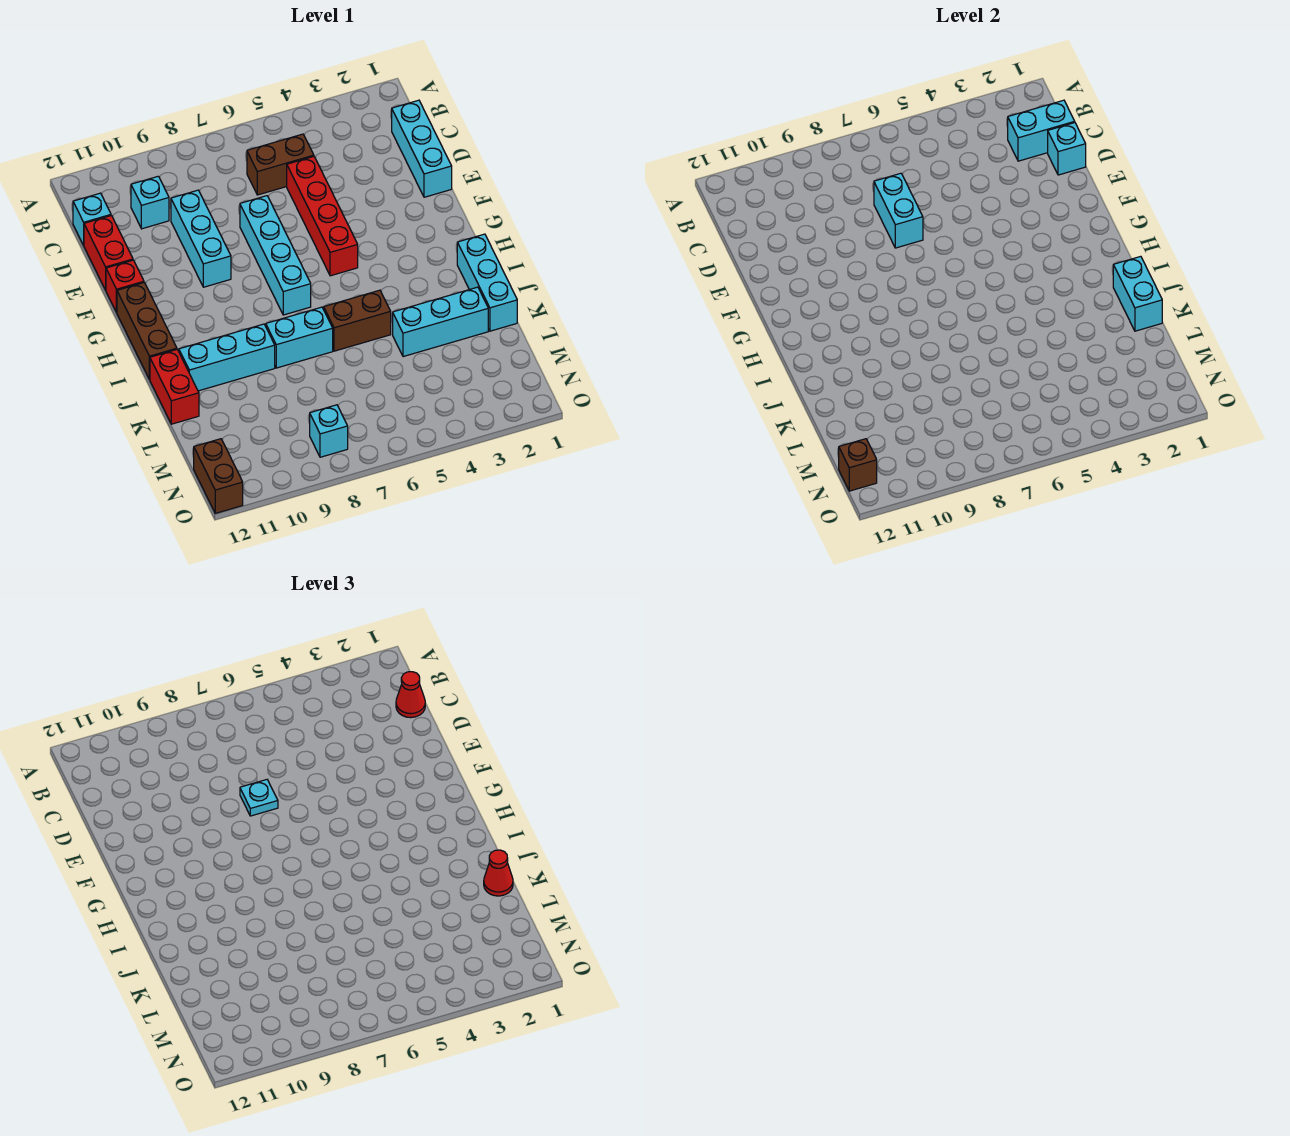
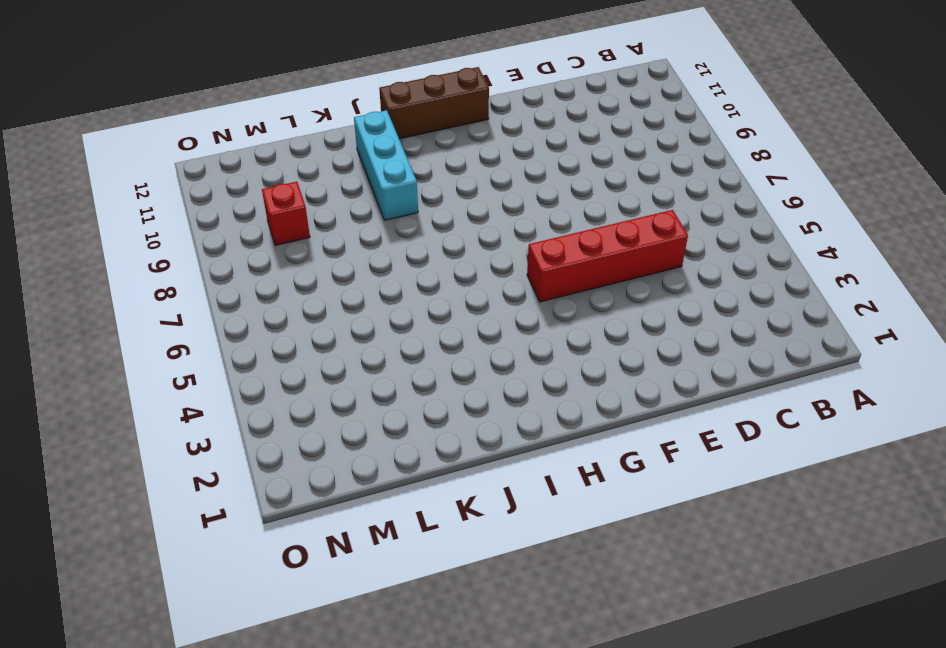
red 1x1 brick [262,182,310,245] -> red 1x1 brick moved to [106,260,144,312]
none -> cyan 1x3 brick [392,100,452,197]
none -> brown 1x2 brick [247,134,314,195]
none -> cyan 1x1 brick [131,176,169,229]

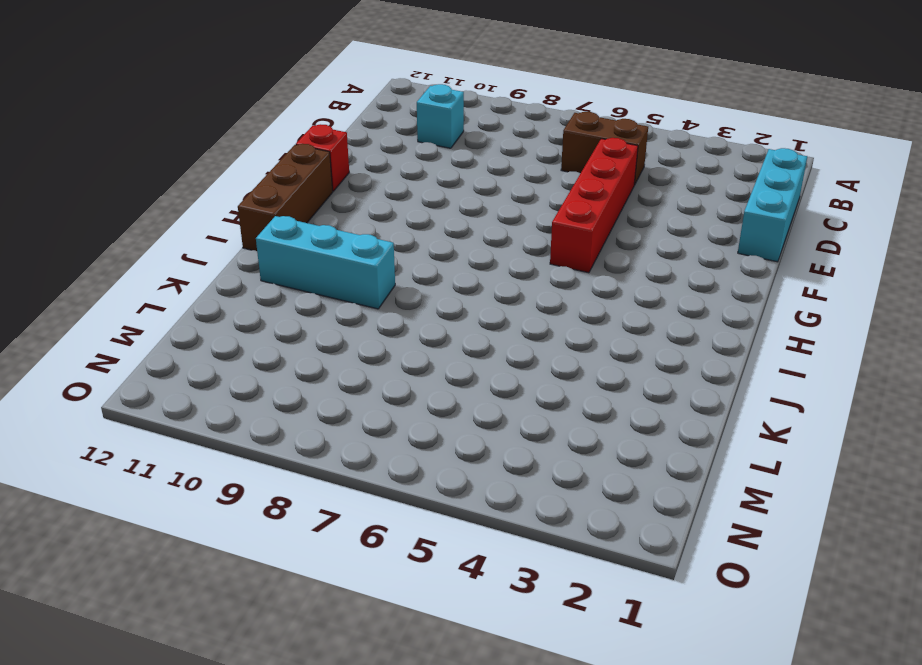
none -> cyan 1x1 brick [73,193,111,245]
none -> cyan 1x3 brick [171,190,231,287]
none -> red 1x2 brick [84,216,133,290]

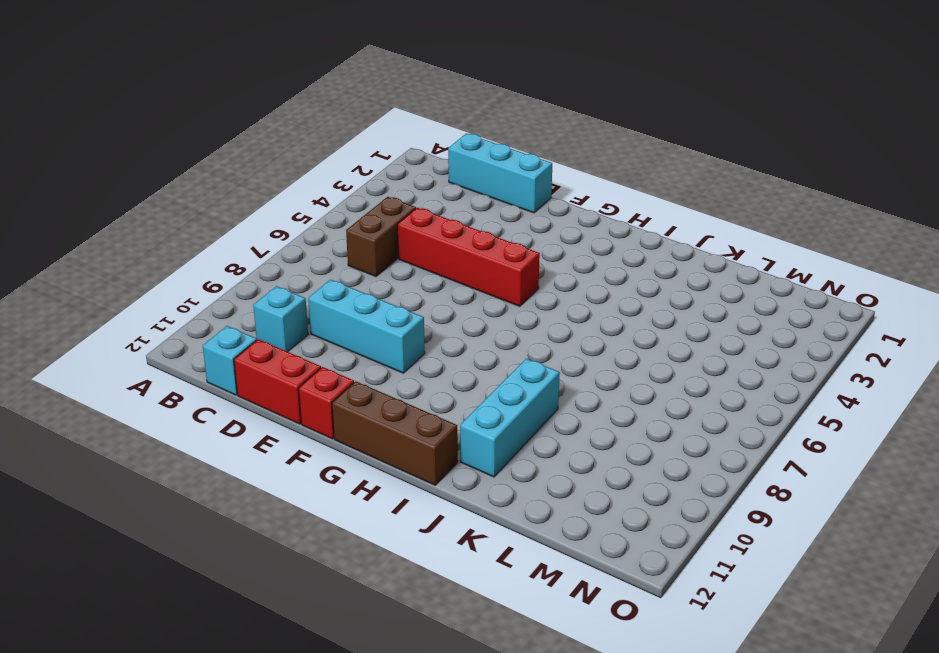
none -> cyan 1x4 brick [240,196,311,315]
none -> cyan 1x3 brick [457,234,517,331]
none -> brown 1x2 brick [324,290,391,351]

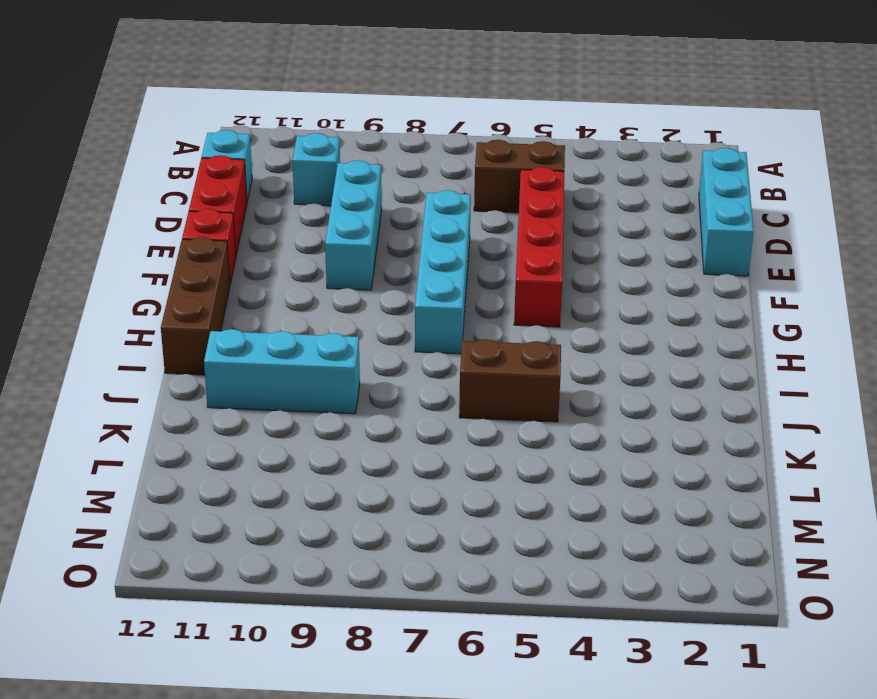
none -> cyan 1x3 brick [457,234,517,331]
none -> cyan 1x2 brick [266,307,333,368]
none -> red 1x2 brick [150,350,199,424]

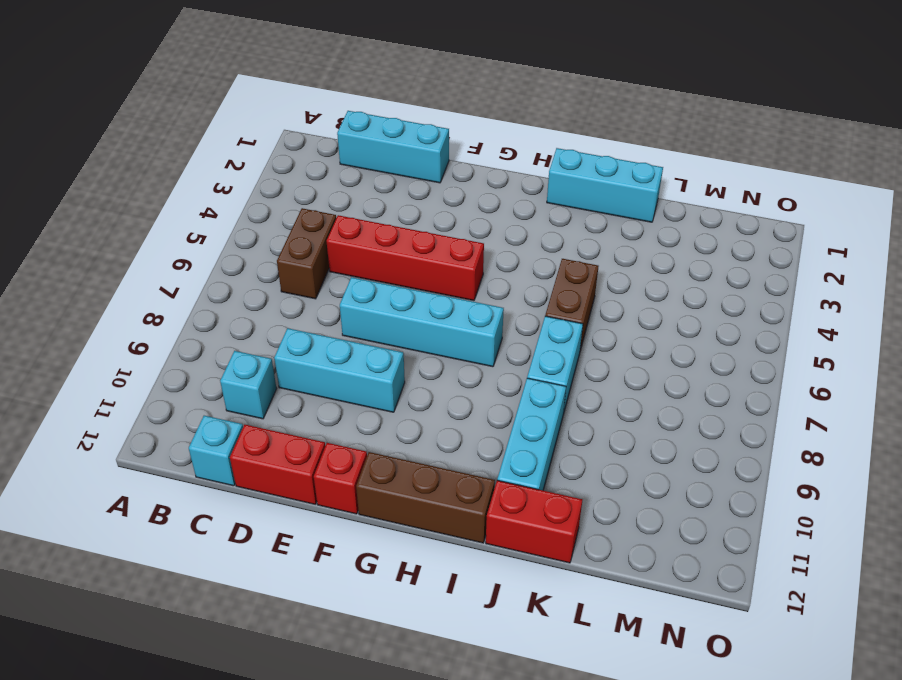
none -> cyan 1x3 brick [393,287,488,357]
none -> cyan 1x1 brick [310,405,348,457]
none -> brown 1x2 brick [194,439,243,513]

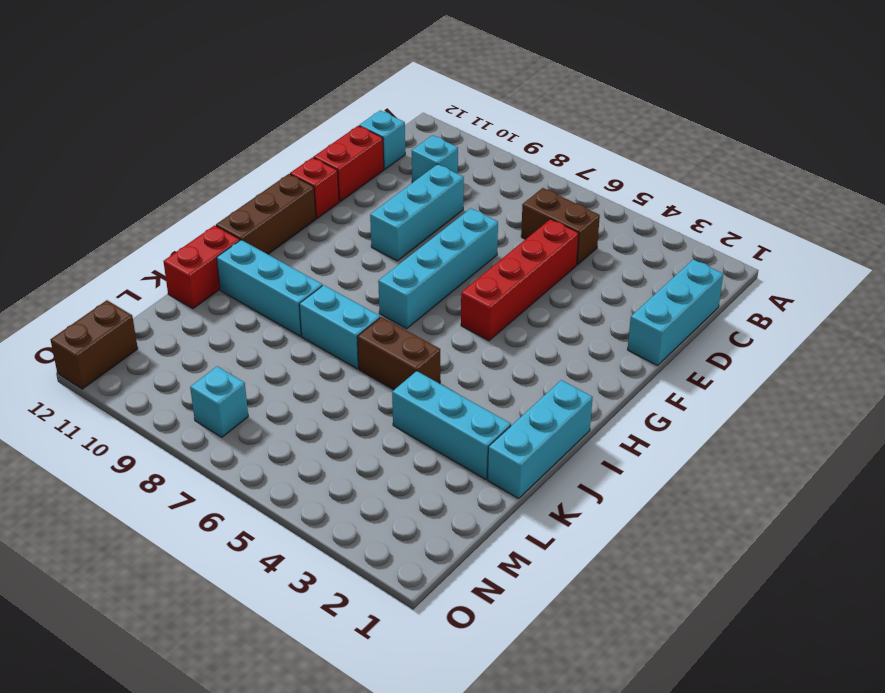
none -> cyan 1x2 brick [1008,100,1075,161]
none -> cyan 1x1 brick [1048,123,1086,175]
none -> cyan 1x2 brick [874,173,923,248]

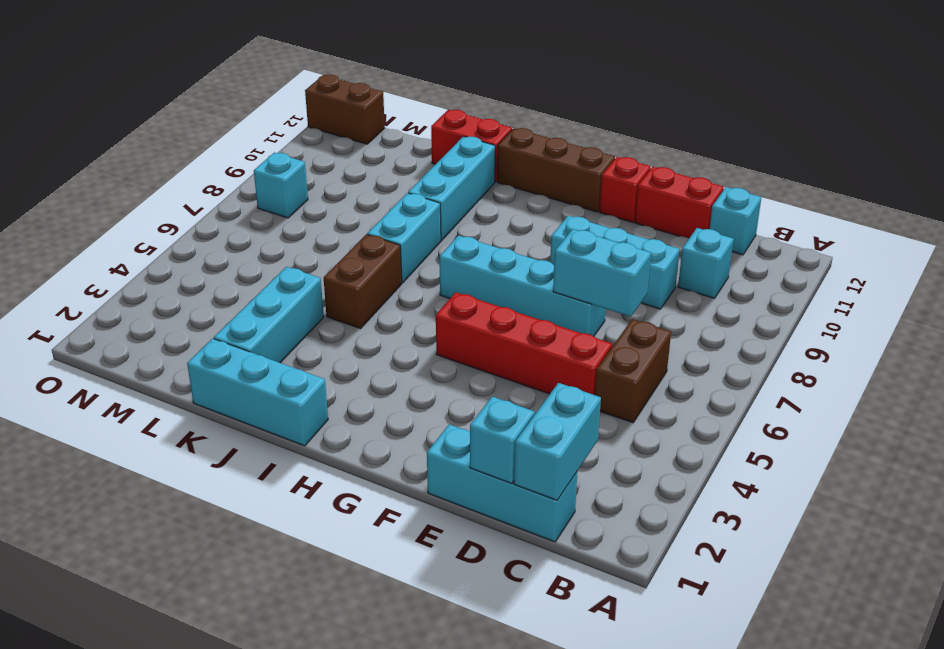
none -> cyan 1x2 brick [1113,256,1162,331]
none -> brown 1x1 brick [839,439,877,491]
none -> red 1x1 cone [396,672,425,718]

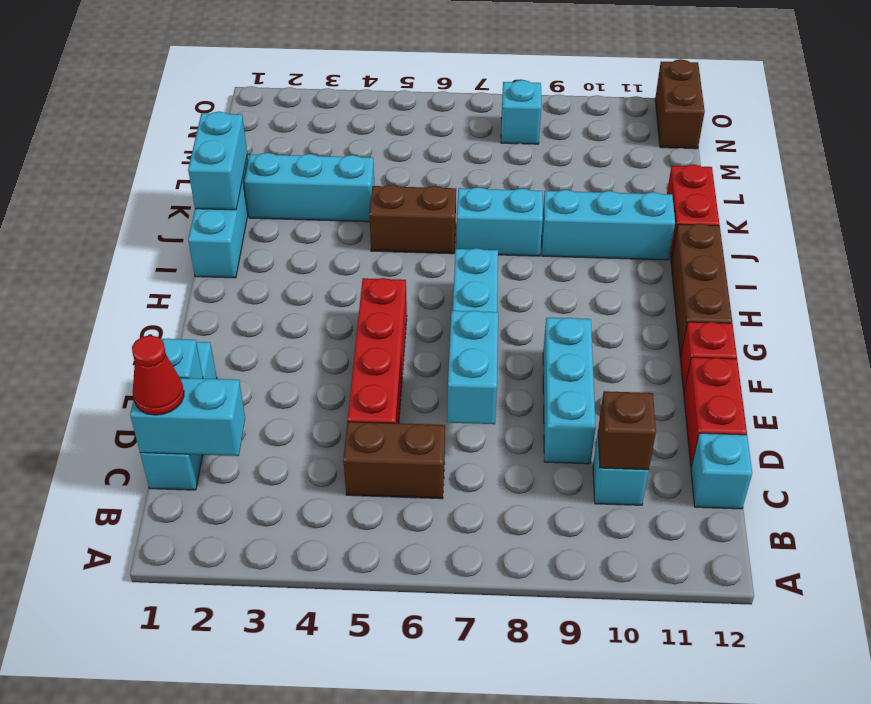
brown 1x1 brick [598,391,656,470] -> brown 1x1 brick moved to [839,439,877,491]
none -> cyan 1x1 plate [240,780,278,816]
none -> red 1x1 cone [484,850,513,896]

